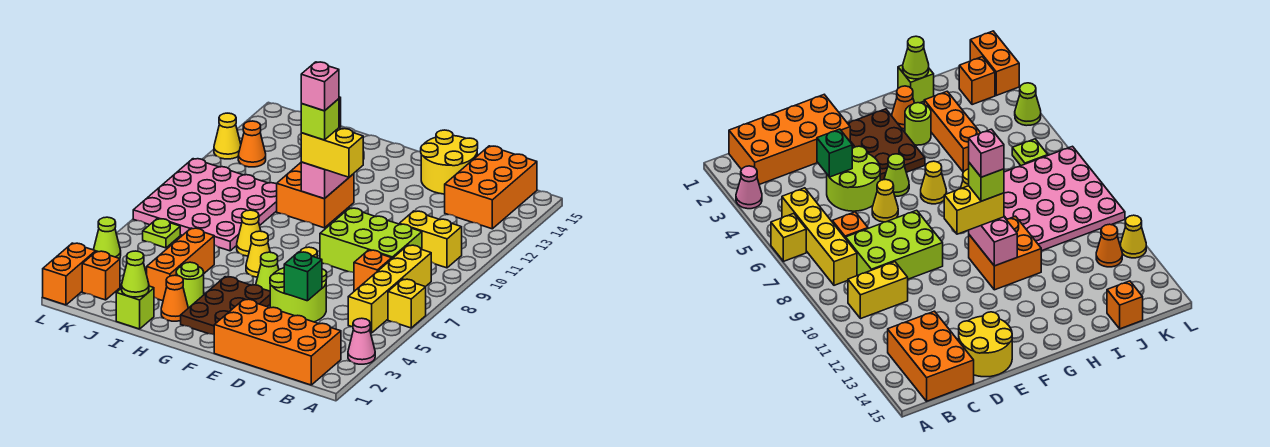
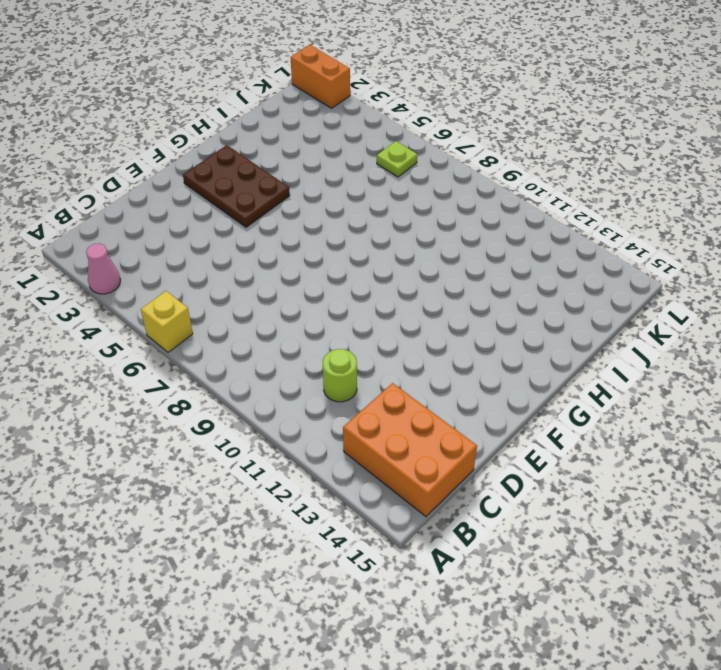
lime 1x1 round brick [323,349,357,402] -> lime 1x1 round brick moved to [176,262,204,308]
none -> orange 2x4 brick [214,299,341,385]
none -> yellow 1x4 brick [348,245,431,333]
none -> yellow 1x2 brick [400,211,462,268]
none -> orange 1x1 brick [354,250,392,291]

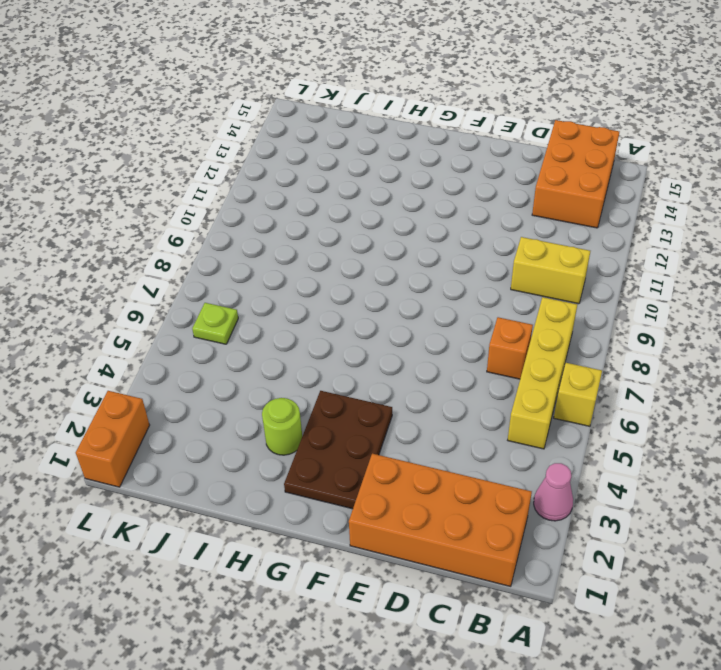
none -> lime 2x3 brick [320,208,422,273]
none -> lime 2x2 round brick [270,268,327,322]
none -> yellow 2x2 round brick [421,130,478,194]
none -> yellow 1x1 cone [872,179,898,222]

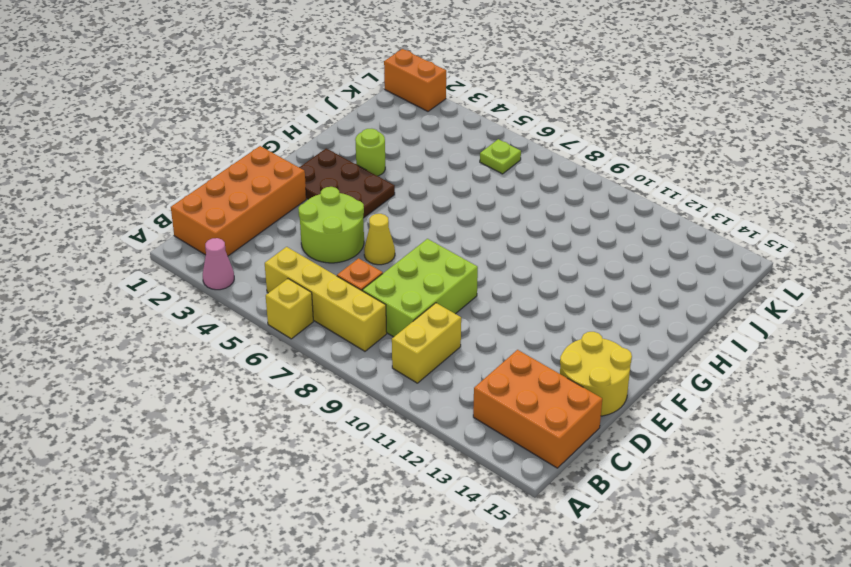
none -> lime 1x1 cone [256,252,279,291]
none -> yellow 1x1 cone [246,231,270,277]
none -> orange 2x2 brick [277,163,354,228]
none -> orange 1x1 cone [161,275,188,321]

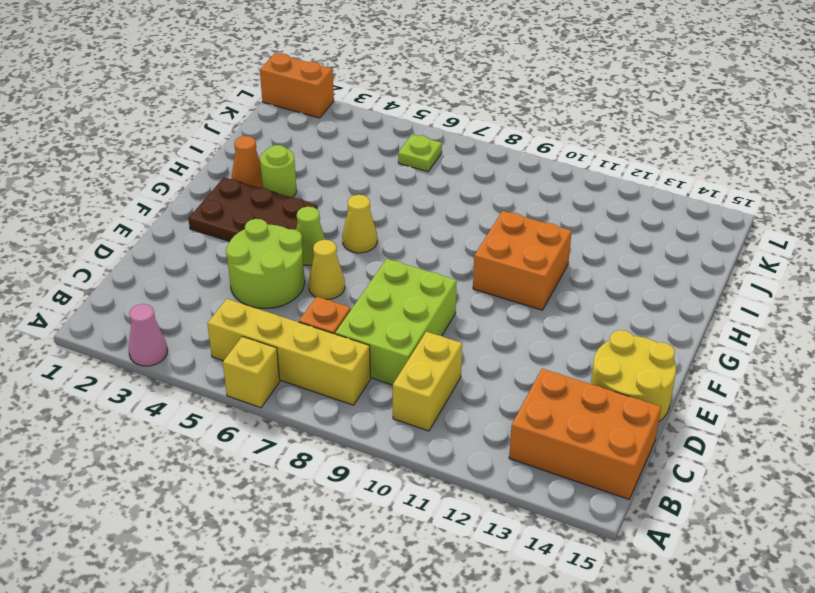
none -> orange 2x4 brick [214,299,341,385]
none -> yellow 1x1 cone [237,210,261,256]
none -> lime 1x1 brick [116,286,154,329]
none -> orange 1x3 brick [147,228,214,301]

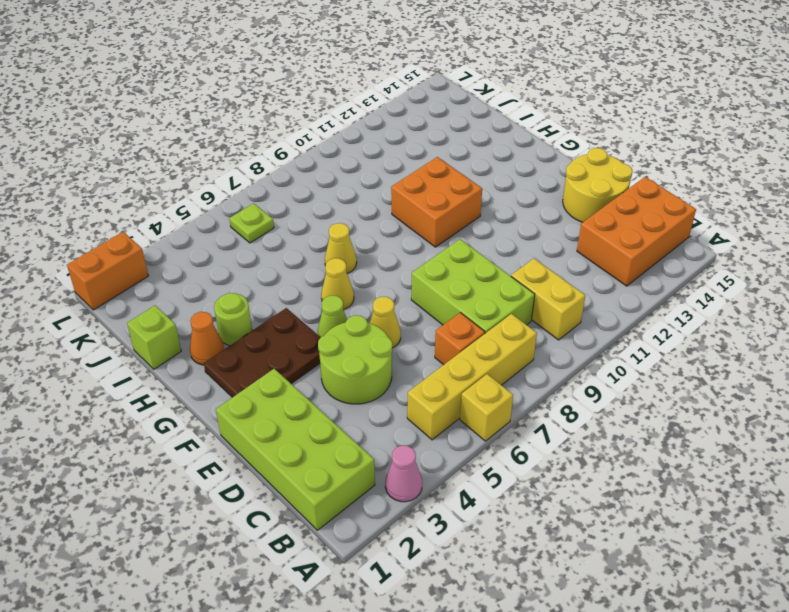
lime 2x4 brick [216,369,375,530] -> orange 2x4 brick [214,299,341,385]
none -> orange 1x3 brick [147,228,214,301]
none -> pink 4x4 plate [133,159,277,251]
none -> orange 1x1 brick [1107,281,1143,329]
none -> orange 1x1 brick [82,251,120,300]

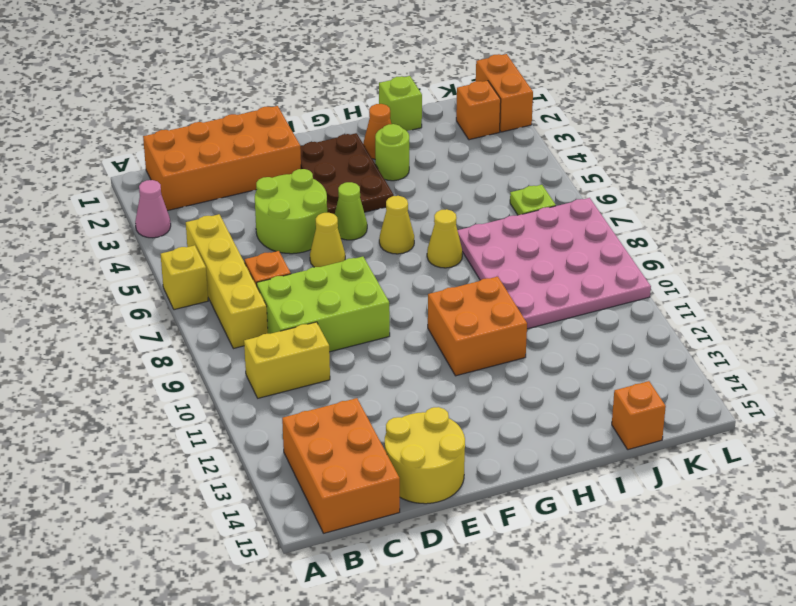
none -> orange 1x3 brick [147,228,214,301]
none -> orange 1x1 cone [238,121,266,167]
none -> lime 1x1 cone [94,217,121,259]
none -> yellow 1x1 cone [214,113,241,159]

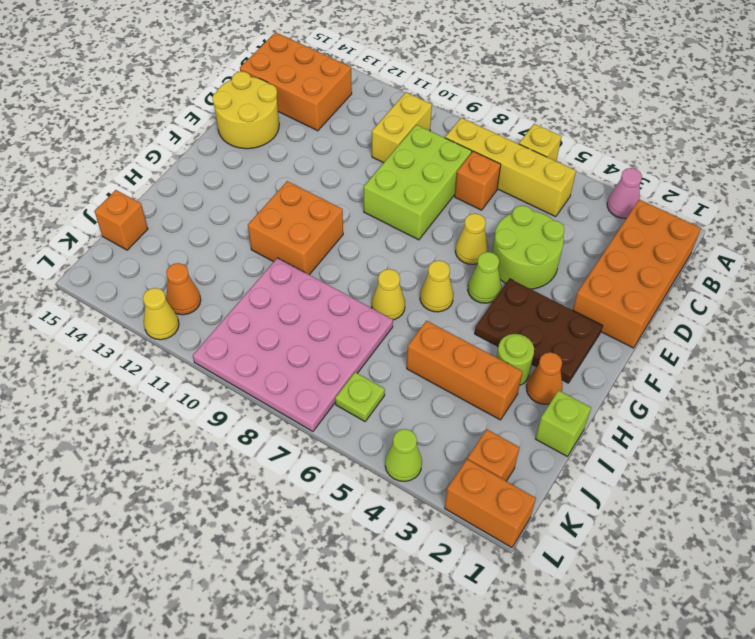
none -> green 1x1 brick [284,252,322,301]
none -> pink 1x2 brick [301,162,349,199]
none -> lime 1x1 cone [122,251,149,297]
none -> yellow 1x2 brick [301,128,363,177]

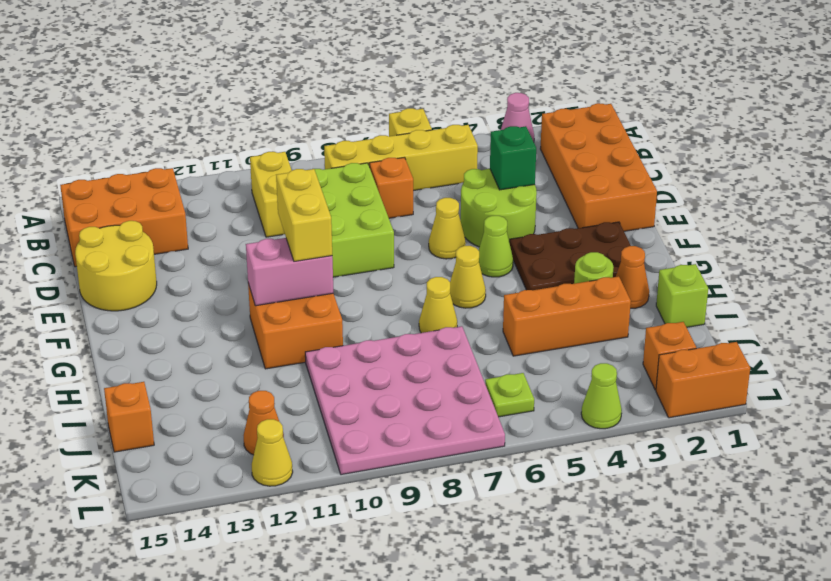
none -> lime 1x1 cone [122,251,149,297]
none -> lime 1x1 brick [301,99,339,140]
none -> pink 1x1 brick [301,62,339,111]

